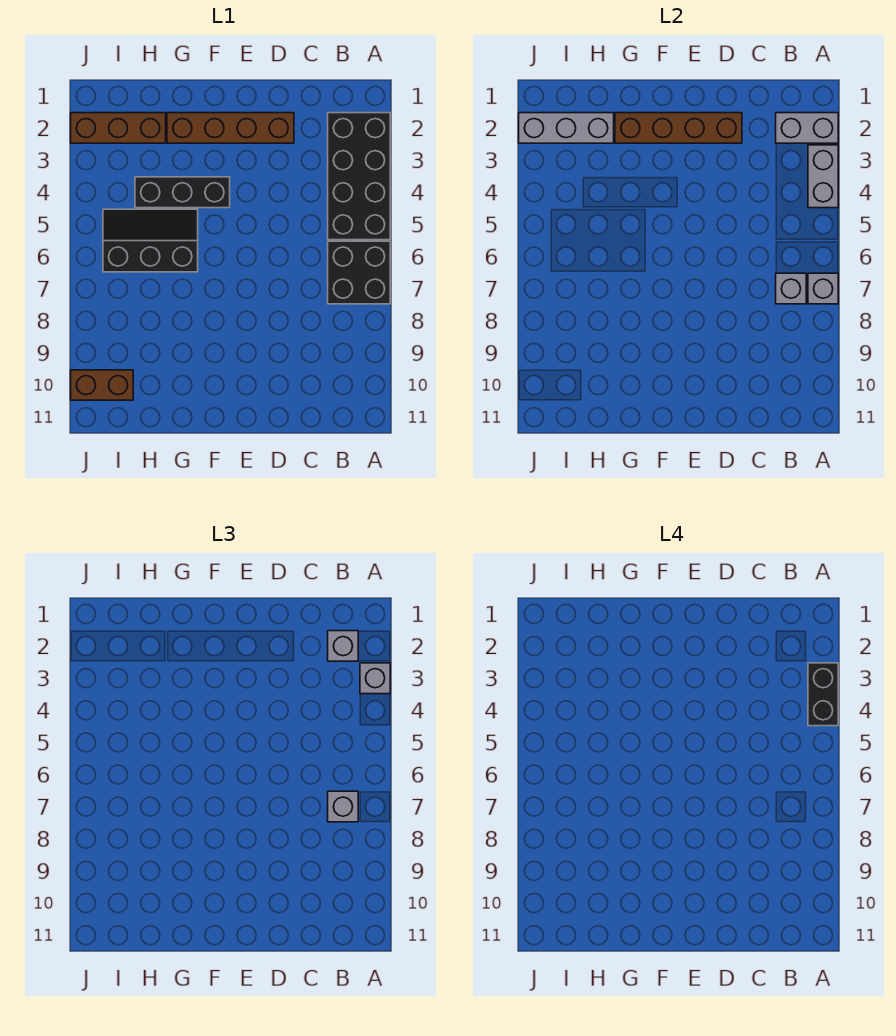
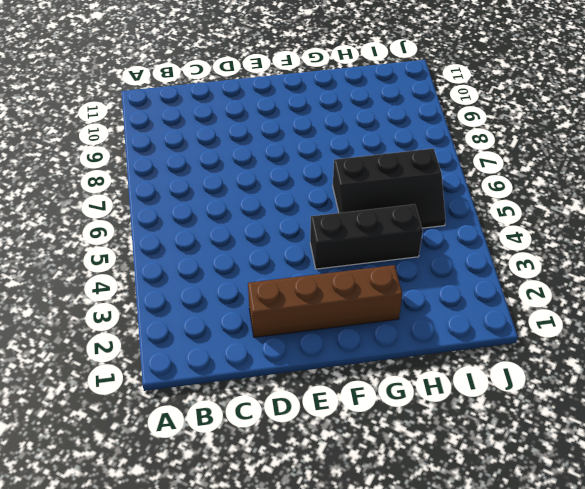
none -> black 2x4 brick [328,113,390,240]
none -> black 2x2 brick [328,241,390,304]
none -> brown 1x3 brick [71,113,166,143]

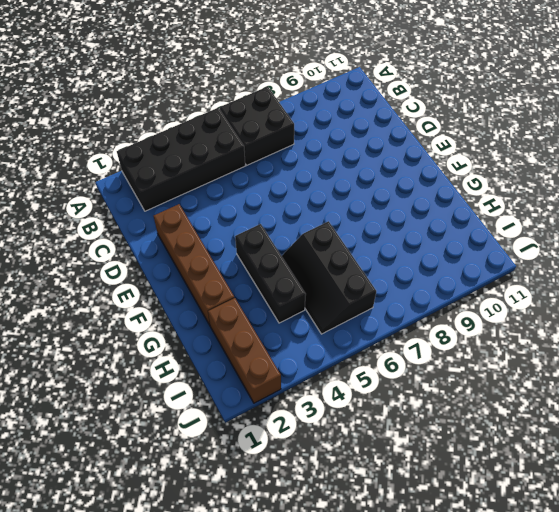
none -> brown 1x2 brick [71,370,133,400]
none -> grey 1x2 brick [776,113,838,143]
none -> grey 1x2 brick [808,145,838,208]

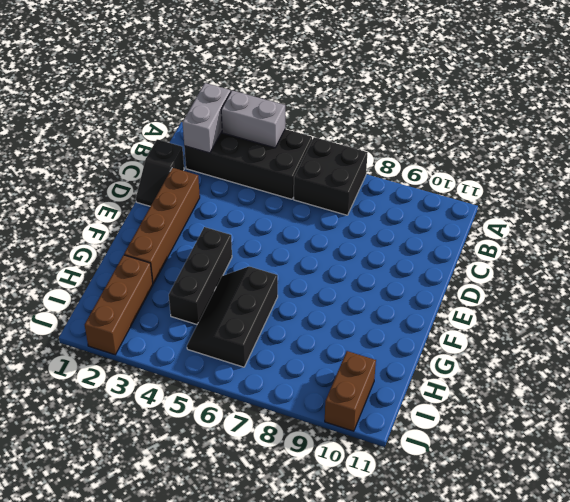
black 1x2 slope [136,139,184,206] -> none
none -> grey 1x1 brick [808,273,838,304]
none -> grey 1x1 brick [776,273,806,304]
none -> brown 1x4 brick [615,113,742,143]

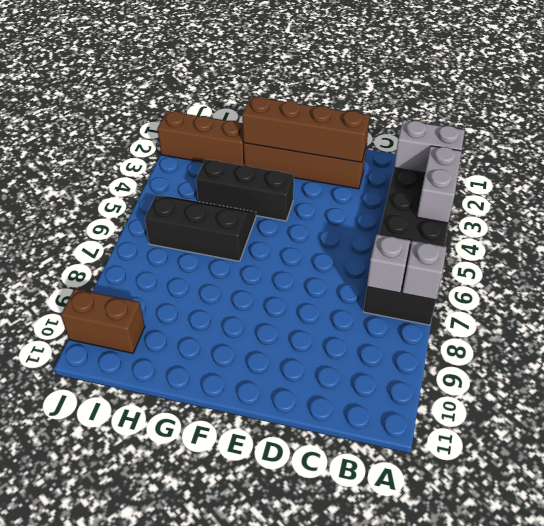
none -> grey 1x3 brick [519,113,614,143]
none -> grey 1x1 brick [360,663,390,694]
none -> grey 1x1 brick [328,631,358,661]

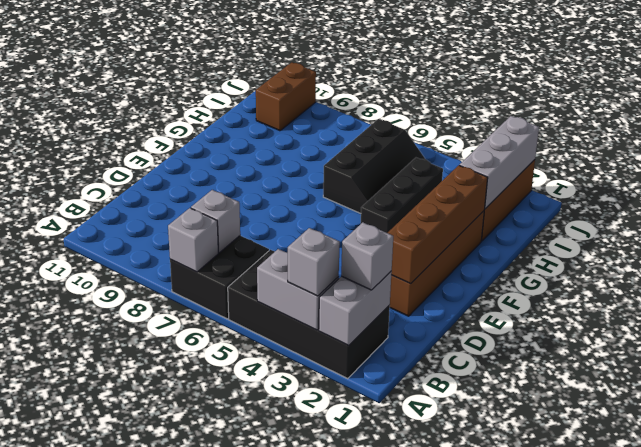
none -> grey 1x1 brick [328,791,358,822]
none -> black 1x2 brick [808,663,838,726]

